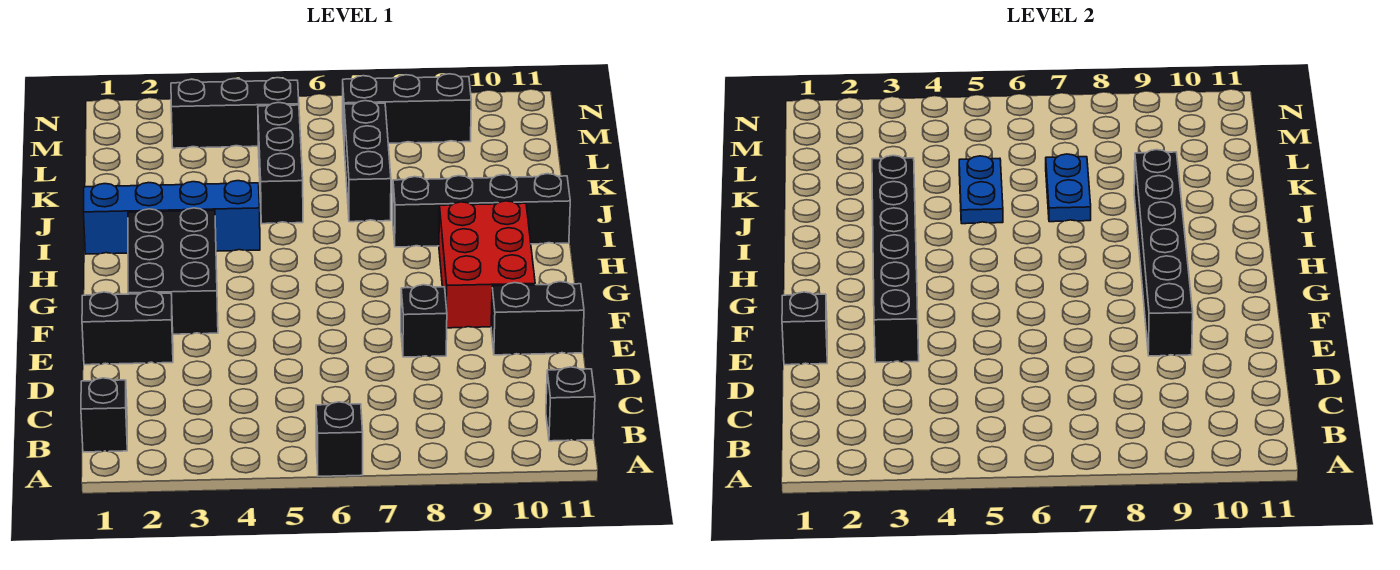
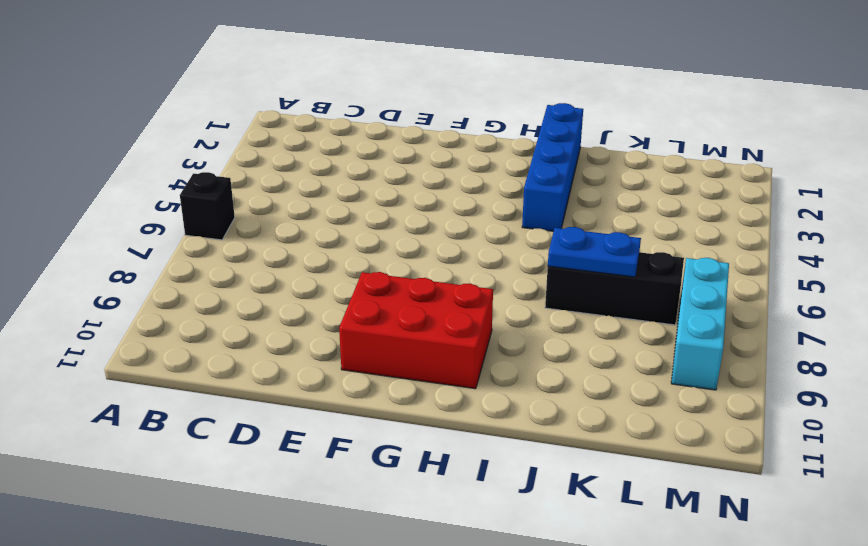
cyan 1x3 brick [671,258,729,390] -> black 1x3 brick [343,74,471,143]
none -> black 1x1 brick [81,378,127,452]
none -> black 1x1 brick [546,367,595,441]
none -> black 1x2 brick [82,291,173,365]

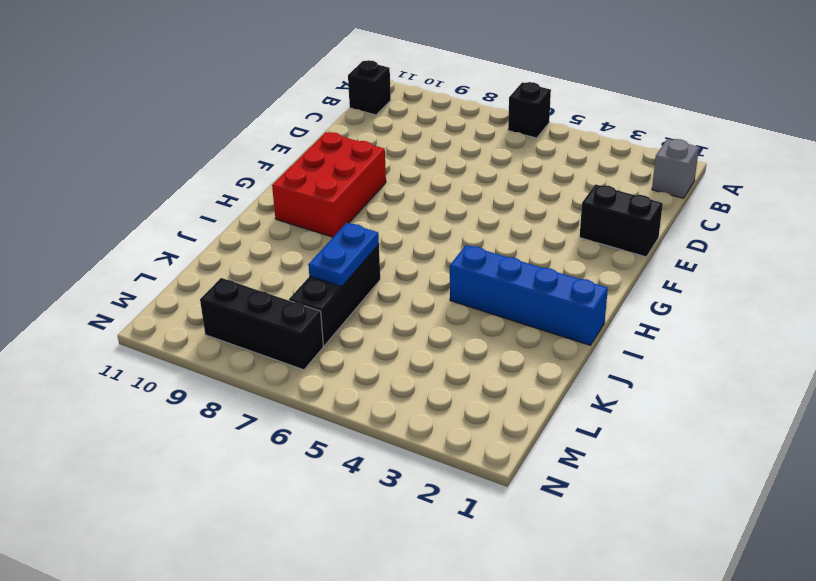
grey 1x1 brick [652,139,699,198] -> black 1x1 brick [81,378,127,452]
none -> black 1x1 brick [401,285,447,357]
none -> black 1x2 brick [491,282,584,355]
none -> black 2x3 brick [128,208,218,334]

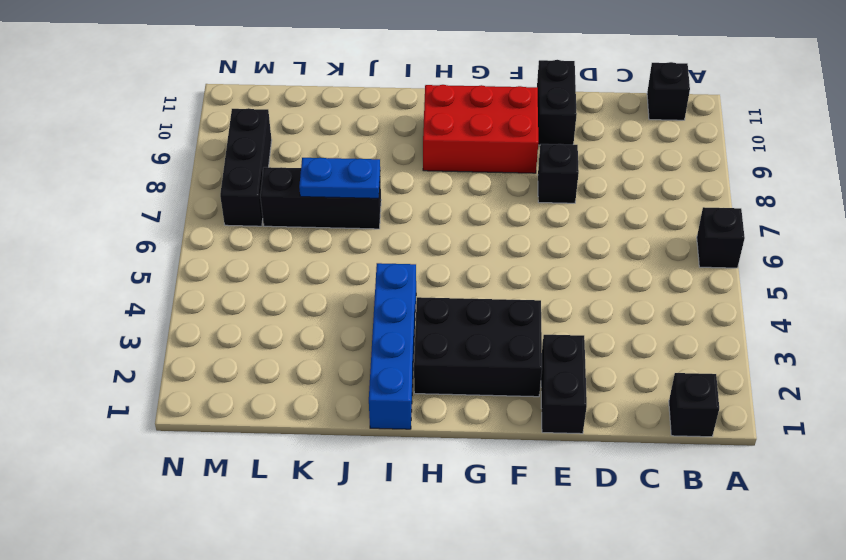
none -> black 1x4 brick [393,174,570,247]
none -> black 1x3 brick [258,103,303,224]
none -> black 1x3 brick [171,78,299,148]

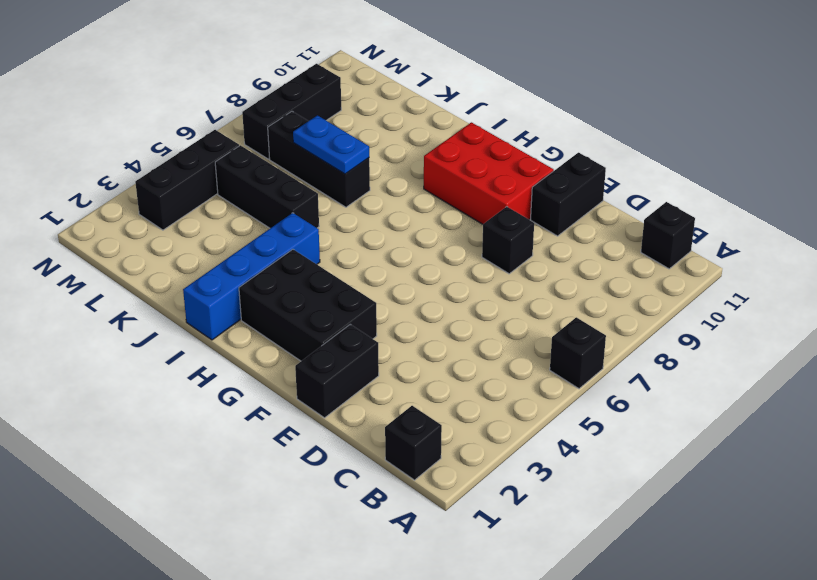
none -> black 1x4 brick [393,174,570,247]
none -> black 1x1 brick [782,292,827,365]
none -> black 1x6 brick [872,155,919,362]

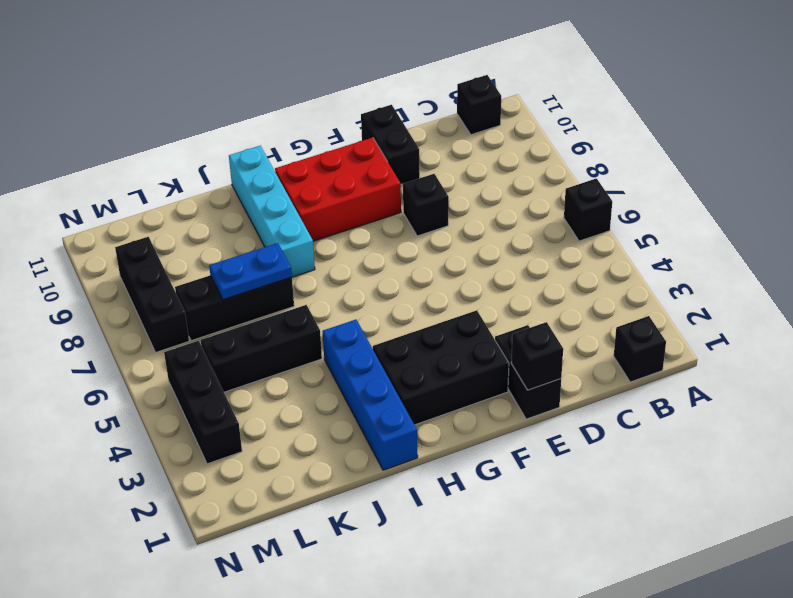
cyan 1x4 brick [229,146,315,277] -> black 1x4 brick [393,174,570,247]
none -> black 1x6 brick [872,155,919,362]
none -> black 1x6 brick [1134,150,1193,356]
none -> blue 1x2 plate [959,156,1003,224]

